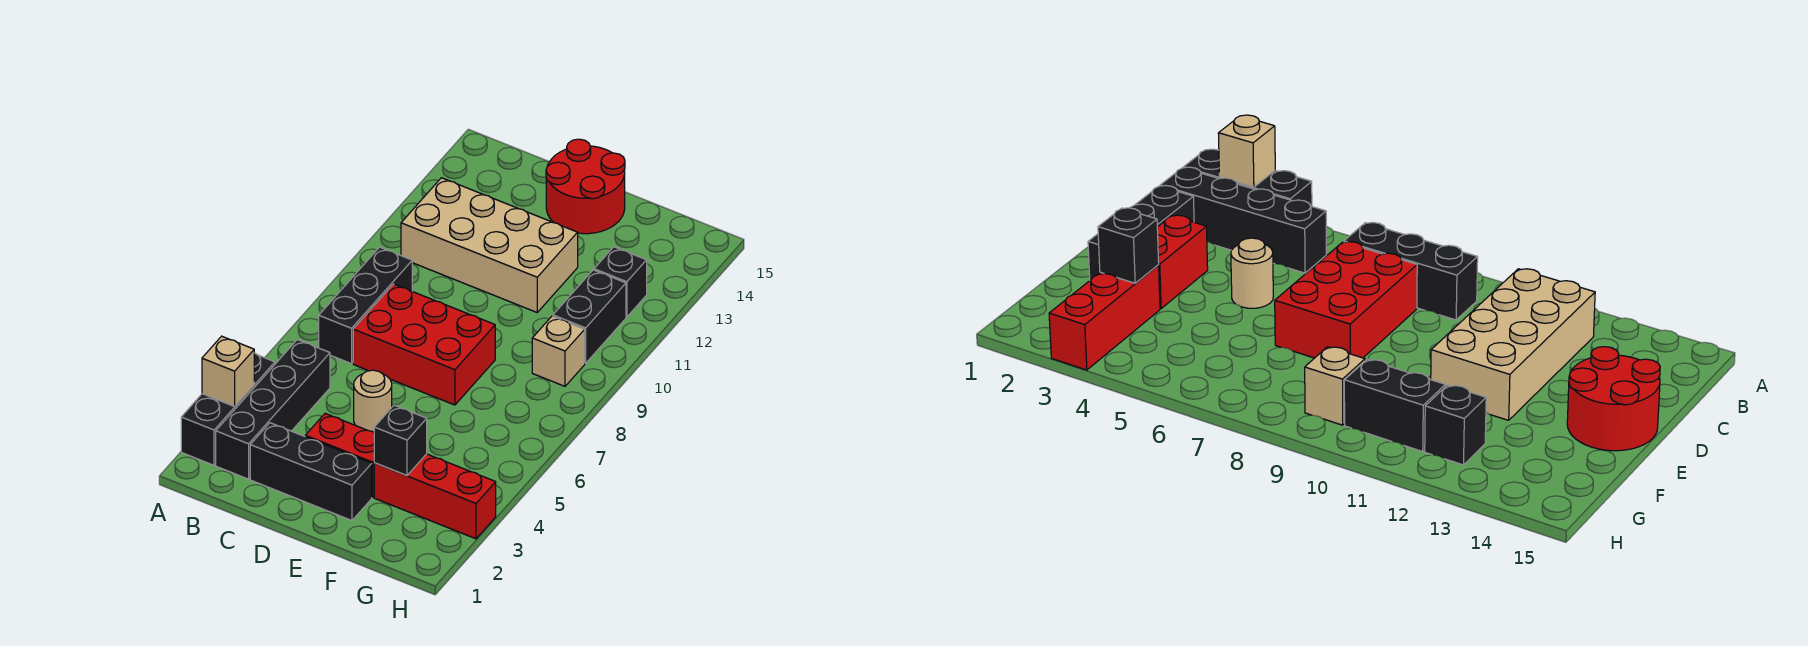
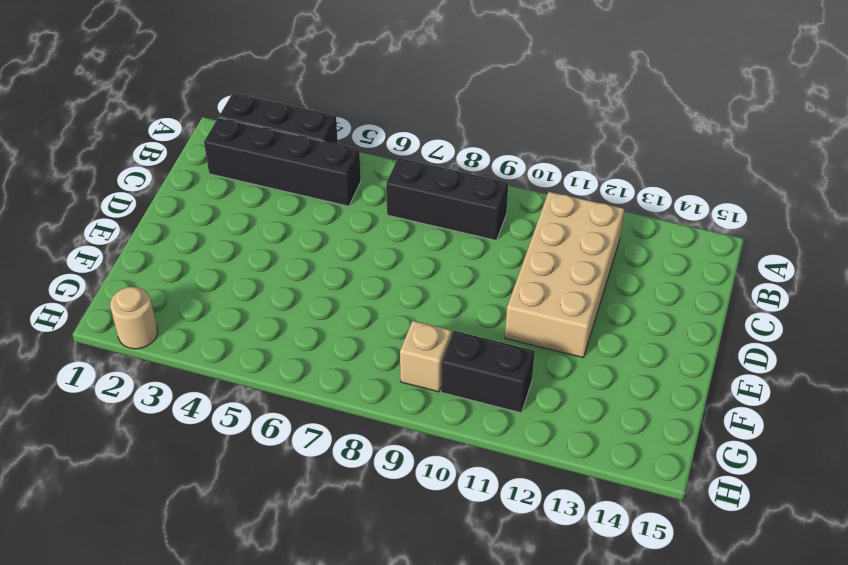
tan 1x1 round brick [110,287,158,349] -> tan 1x1 round brick moved to [354,370,392,432]
none -> black 1x3 brick [250,423,372,521]
none -> red 2x3 brick [353,284,495,405]
none -> red 1x2 brick [305,414,374,497]

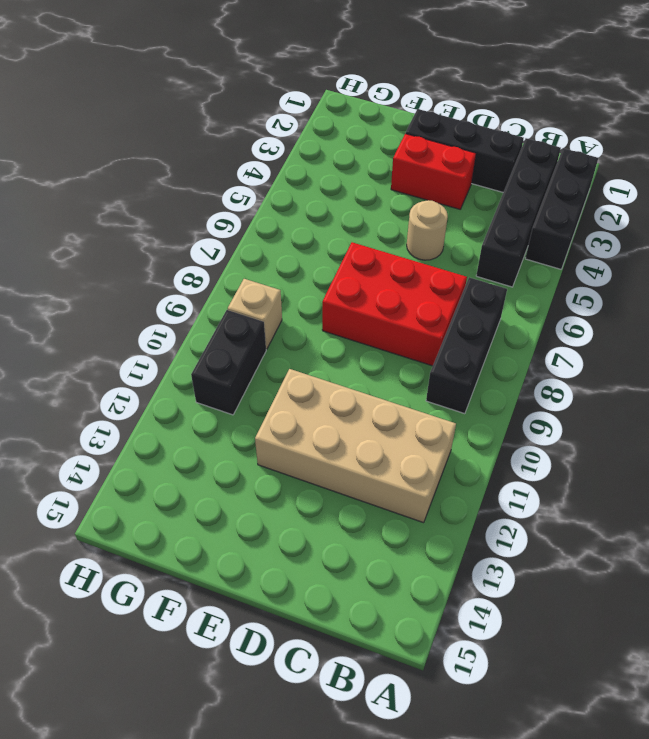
none -> red 2x2 round brick [546,139,625,234]
none -> red 1x3 brick [374,454,496,539]
none -> black 1x1 brick [594,247,647,317]

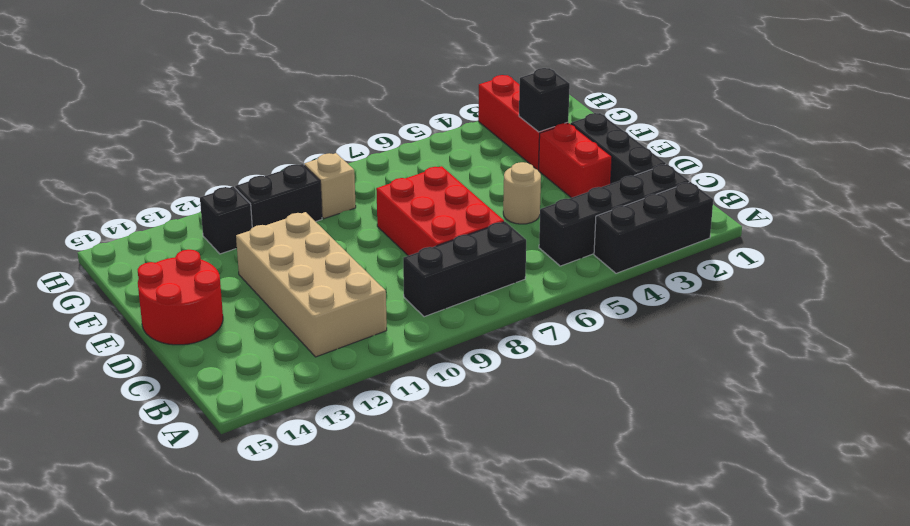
none -> tan 1x1 brick [202,336,254,406]

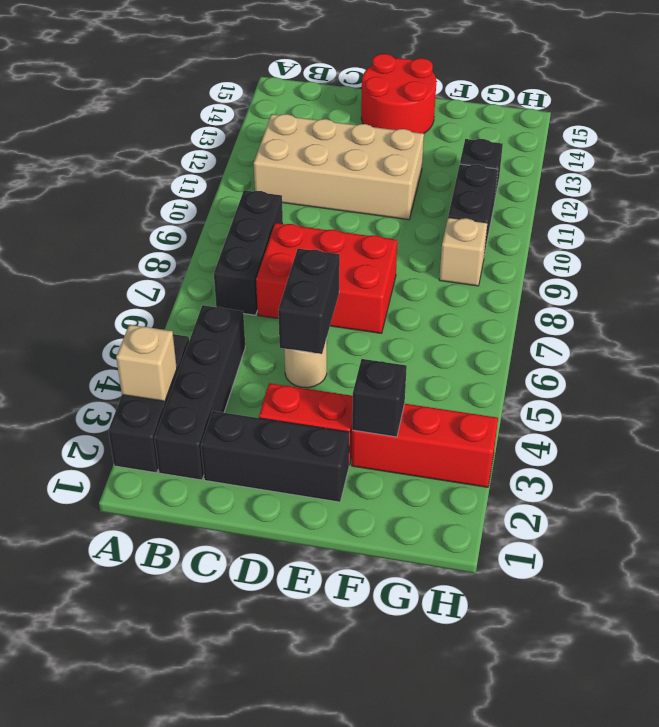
black 1x2 brick [278,249,340,354] -> none

